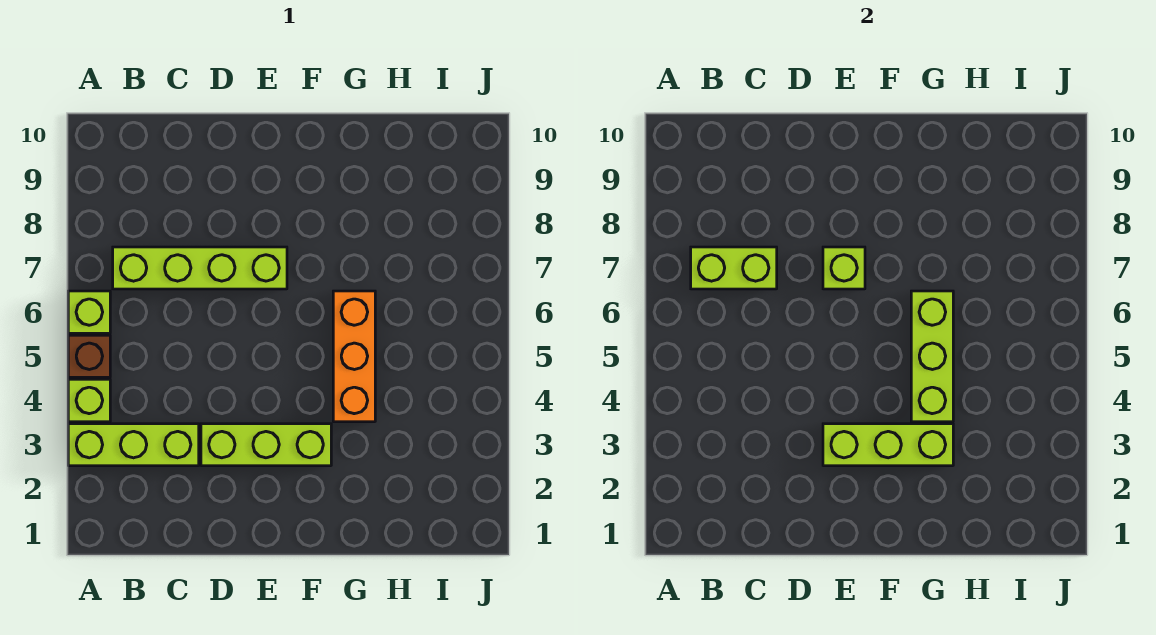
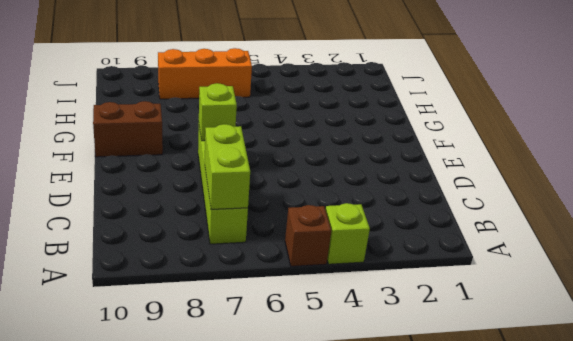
brown 1x2 brick [93,101,163,157] -> none
orange 1x3 brick [158,48,252,99] -> orange 1x3 brick moved to [333,291,375,422]
none -> lime 1x3 brick [68,424,199,466]
none -> lime 1x1 brick [68,291,110,333]

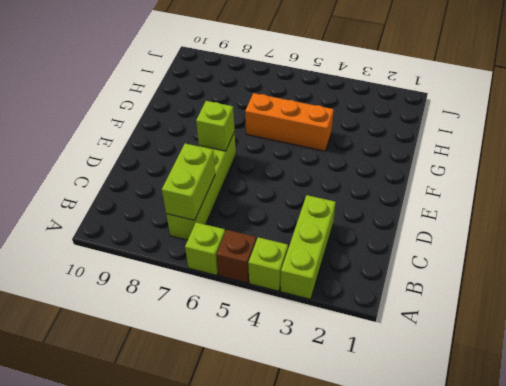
none -> lime 1x3 brick [201,424,331,466]
none -> lime 1x3 brick [823,424,953,466]

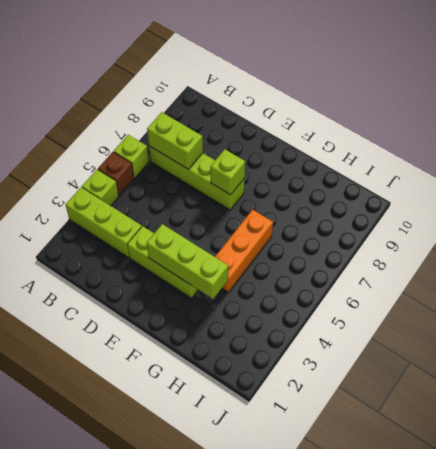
none -> lime 1x3 brick [911,291,953,422]

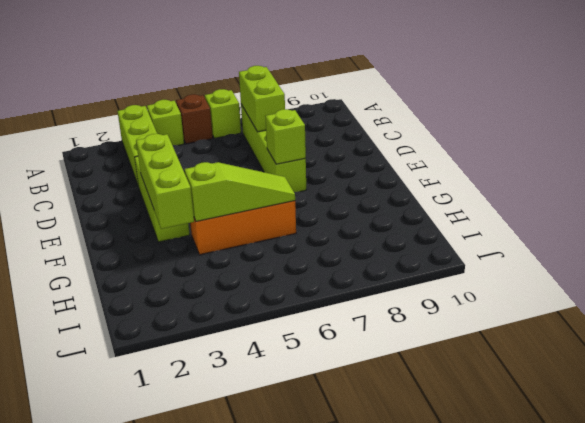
lime 1x3 slope [184,162,295,222] -> lime 1x3 brick [911,291,953,422]

